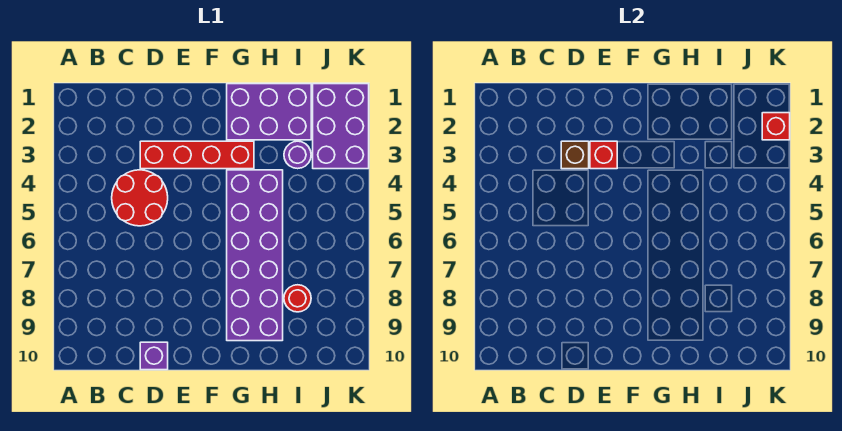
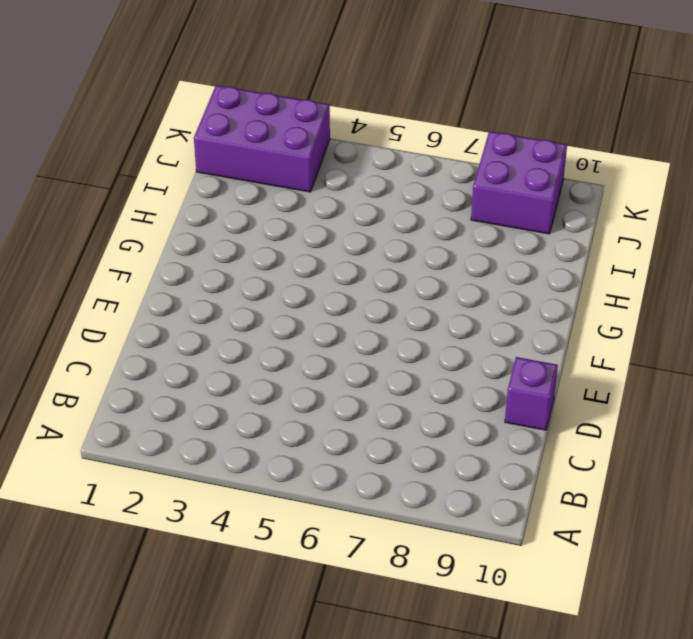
purple 2x2 brick [471,131,567,234] -> none
none -> red 2x2 round brick [112,170,168,226]
none -> red 1x4 brick [140,141,254,169]

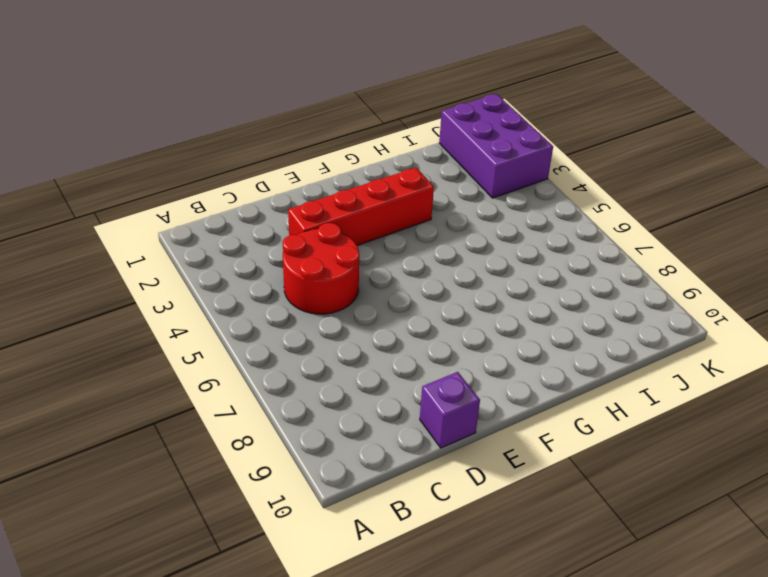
none -> purple 2x3 brick [227,84,311,140]
none -> purple 2x6 brick [227,170,283,341]

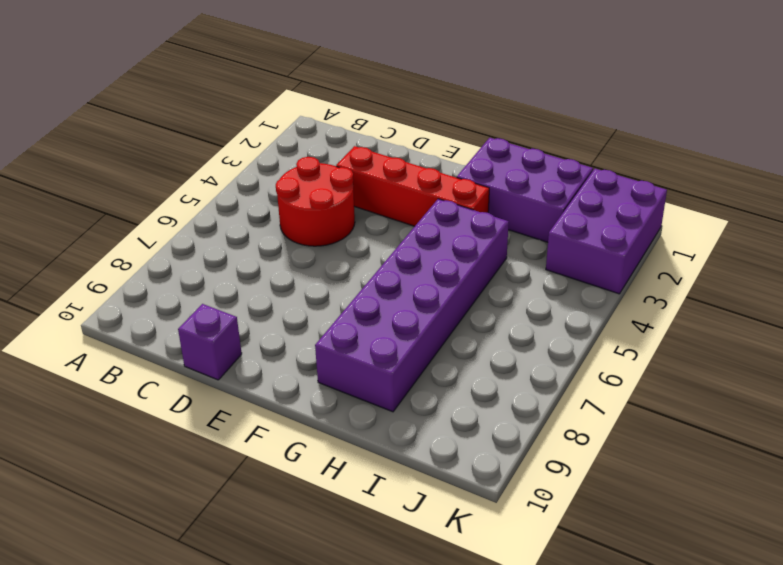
none -> purple 1x1 round brick [284,141,311,169]
none -> red 1x1 round brick [284,285,311,312]

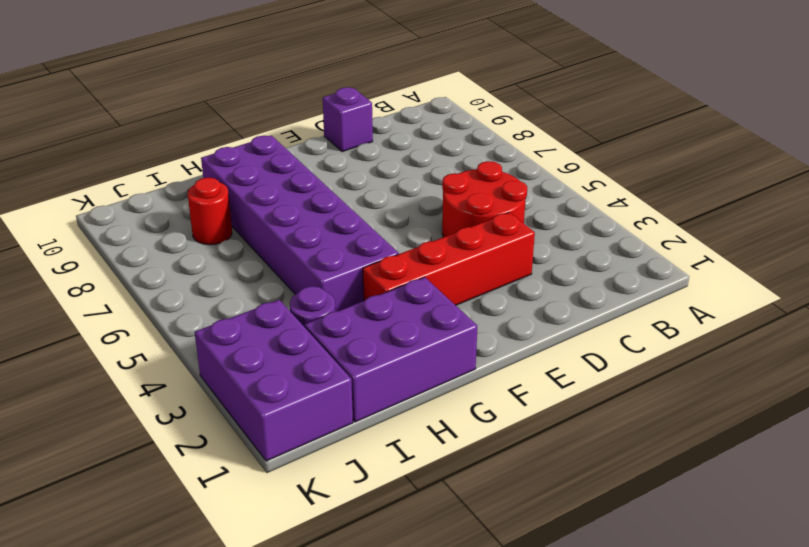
none -> brown 1x1 brick [561,141,589,169]
none -> red 1x1 brick [590,141,617,169]

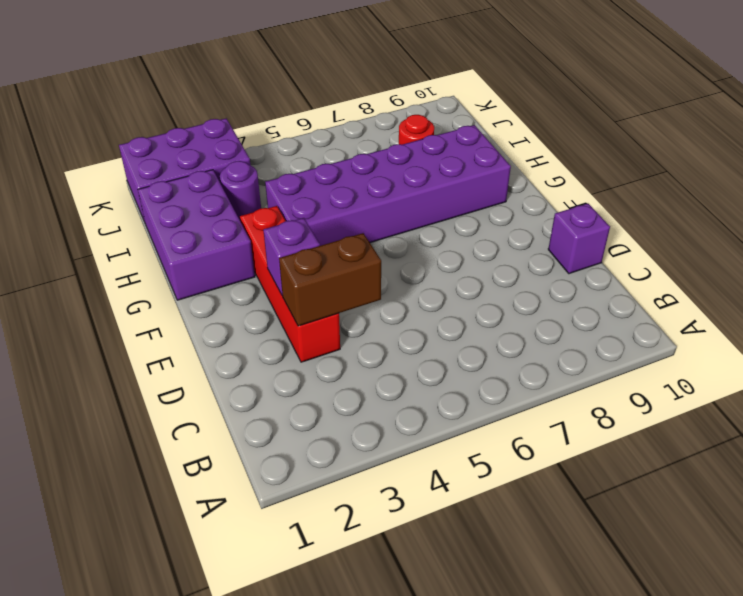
brown 1x2 brick [279,233,381,326] -> brown 1x1 brick [561,141,589,169]
purple 1x1 brick [263,218,320,296] -> red 1x1 brick [590,141,617,169]
none -> red 2x2 round brick [112,170,168,226]
none -> red 1x1 brick [762,113,790,140]

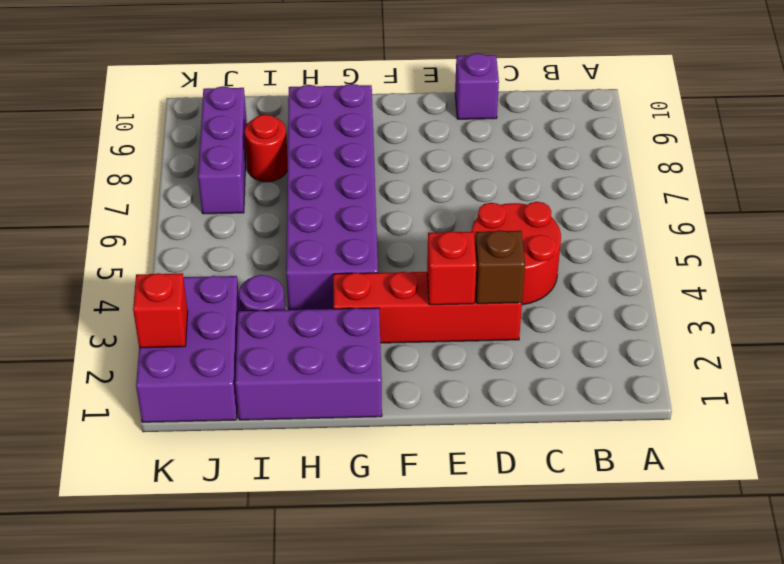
purple 1x3 brick [198,86,247,214] -> none

